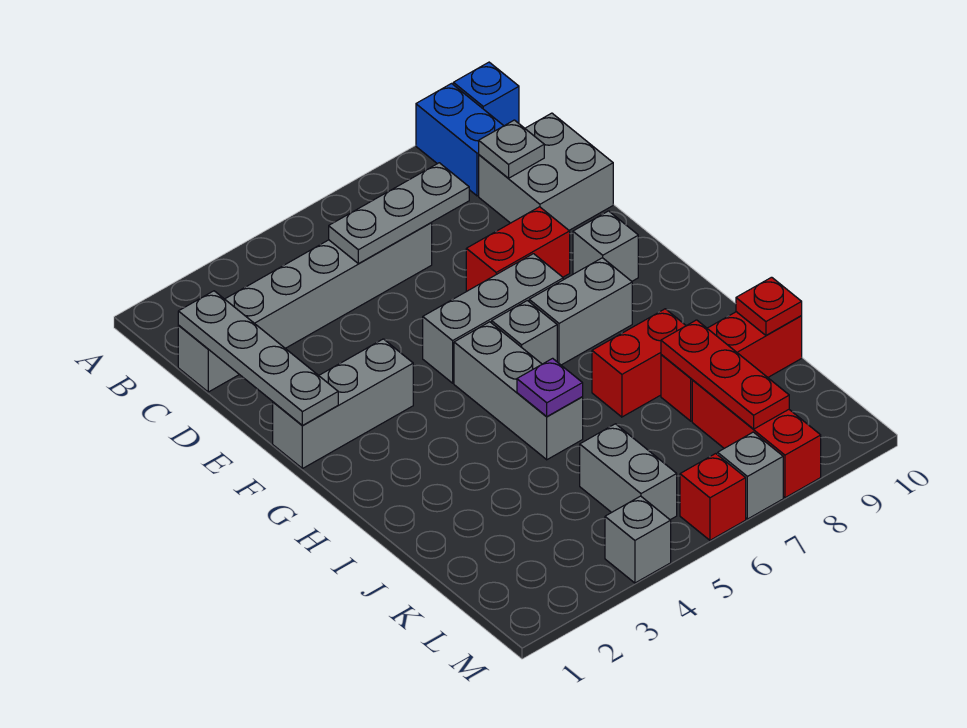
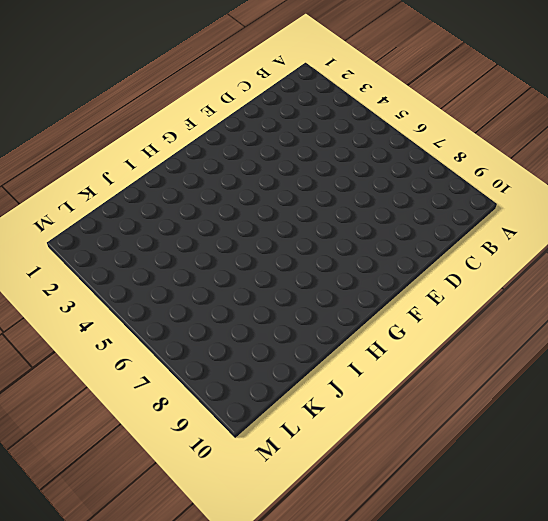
none -> blue 1x2 brick [416,84,503,196]
none -> blue 1x1 brick [453,62,519,126]
none -> grey 1x6 brick [178,222,432,392]

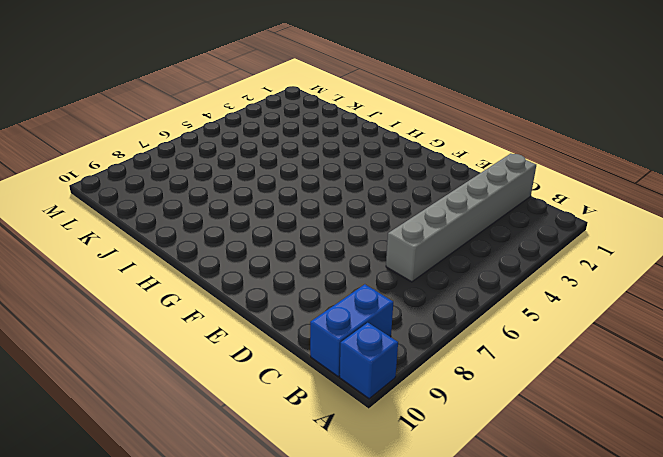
blue 1x2 brick [310,284,393,377] -> blue 1x2 brick turned to [416,84,503,196]
none -> grey 2x2 brick [479,113,613,230]
none -> red 1x2 brick [466,207,570,291]
none -> grey 1x3 brick [273,339,413,469]

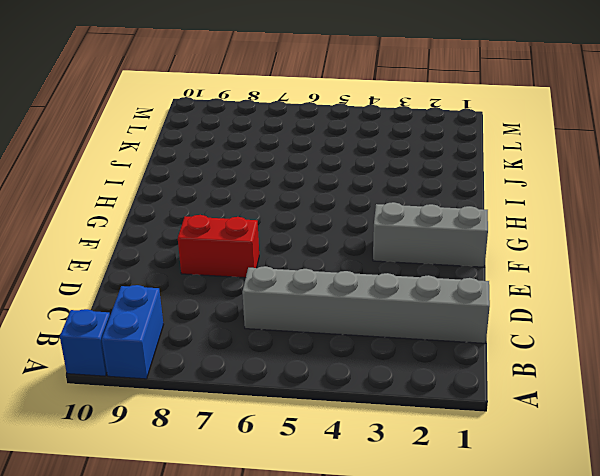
none -> grey 2x2 brick [479,113,613,230]
none -> grey 1x3 brick [423,254,563,383]
none -> grey 1x1 brick [573,211,638,281]

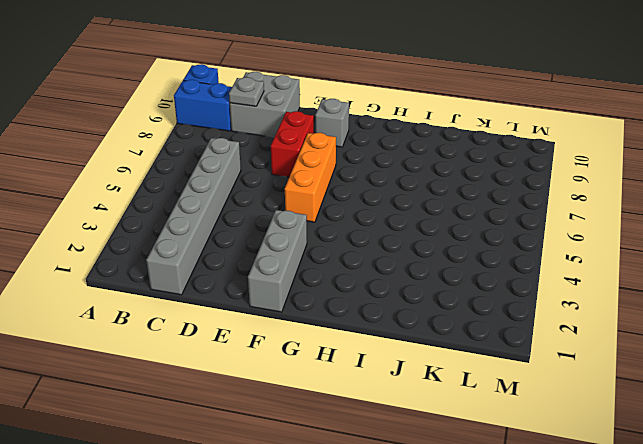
orange 1x3 brick [285,133,336,222] -> grey 1x3 brick [423,254,563,383]
none -> grey 1x3 brick [454,322,583,460]
none -> grey 1x1 brick [492,300,557,364]
none -> grey 1x2 brick [529,258,632,365]

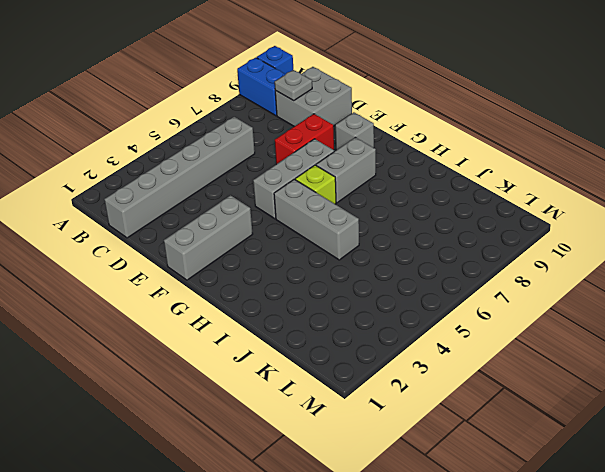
lime 1x1 brick [295,165,336,204] -> grey 1x1 brick [492,300,557,364]
none -> red 1x2 brick [592,309,686,417]
none -> red 1x3 brick [661,312,802,421]
none -> grey 1x2 brick [580,424,677,520]

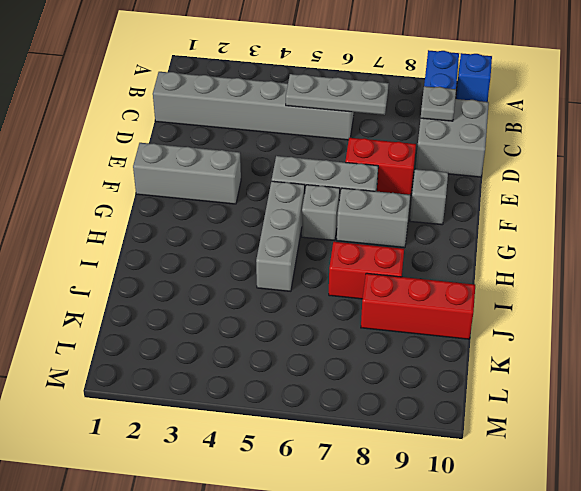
none -> grey 1x2 brick [580,424,677,520]
none -> red 1x3 brick [692,380,821,498]
none -> grey 1x1 brick [605,496,671,583]

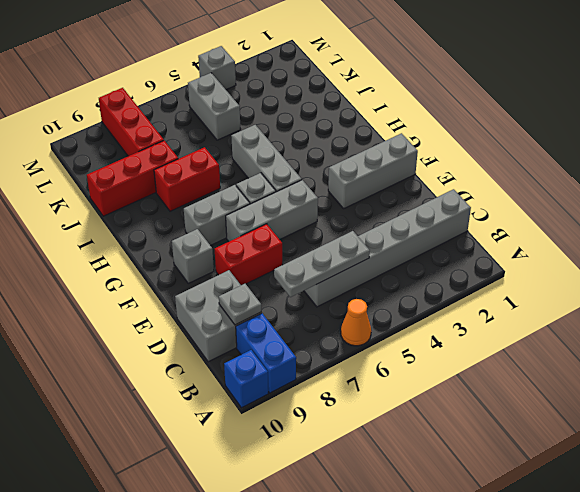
orange 1x1 cone [341,299,371,346] -> none
none -> red 1x1 brick [680,454,746,540]
none -> grey 1x1 brick [717,432,783,519]
none -> grey 1x4 plate [178,291,338,425]

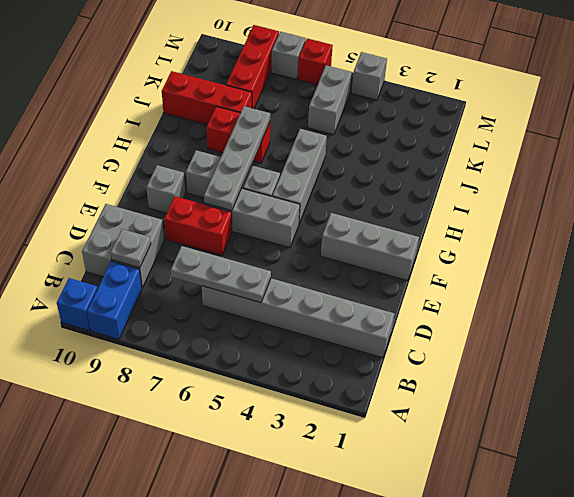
grey 1x4 plate [204,106,271,210] -> grey 1x4 plate moved to [178,291,338,425]
none -> purple 1x1 plate [517,358,583,417]
none -> red 1x3 plate [661,320,789,429]
none -> red 1x1 plate [736,277,802,335]

